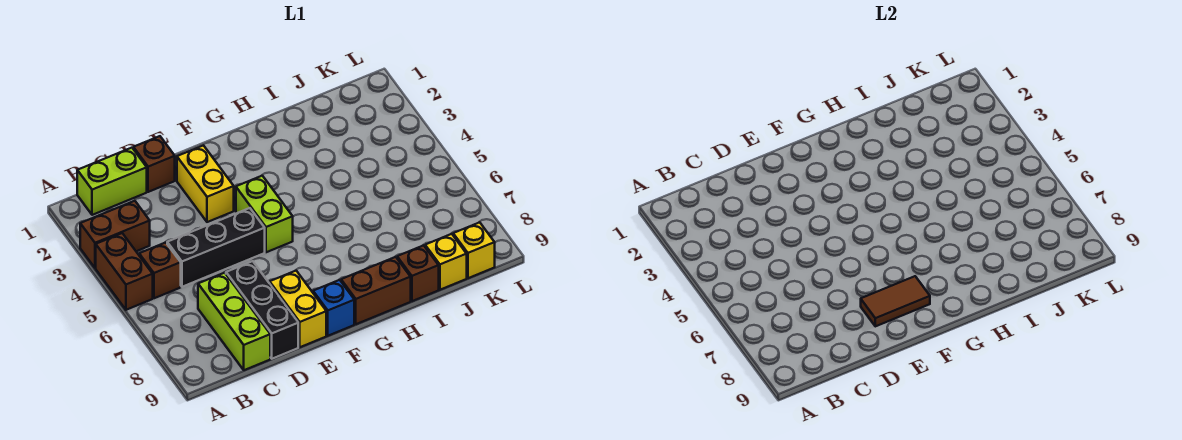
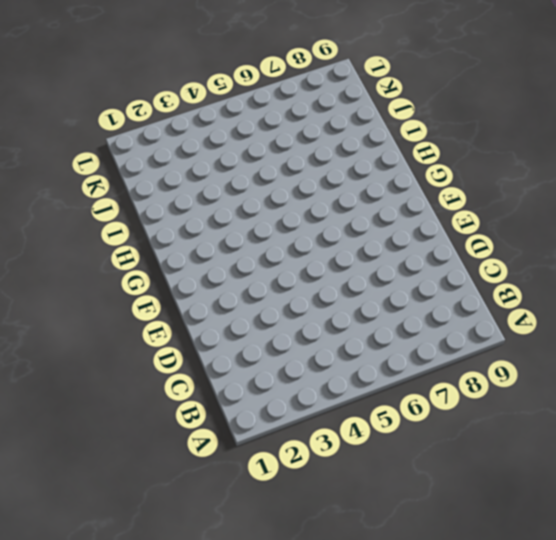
none -> brown 1x2 brick [80,201,150,268]
none -> brown 1x2 brick [96,233,153,310]
none -> lime 1x2 brick [77,148,147,215]

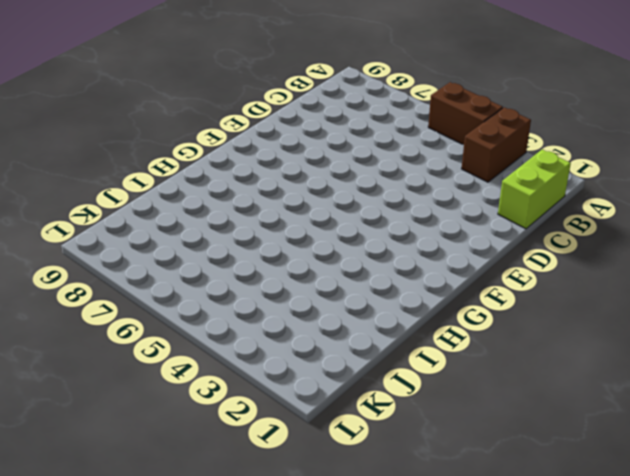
none -> brown 1x1 brick [139,243,181,298]
none -> black 1x3 brick [167,208,265,287]
none -> lime 1x3 brick [198,273,270,370]

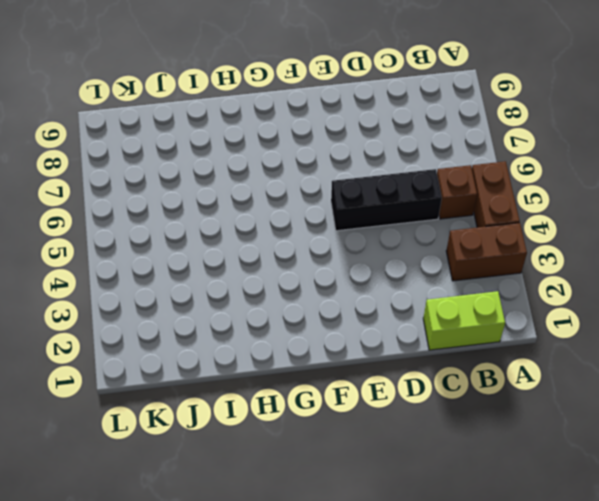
none -> lime 1x3 brick [198,273,270,370]
none -> brown 1x1 brick [133,136,175,192]
none -> black 1x3 brick [226,261,298,359]

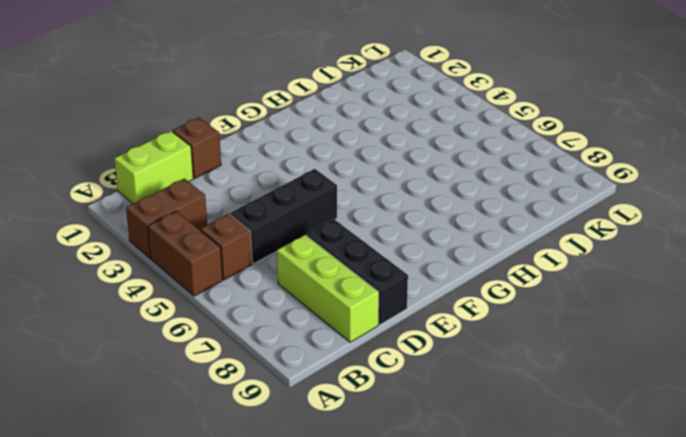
none -> yellow 1x2 brick [177,145,234,222]
none -> yellow 1x2 brick [270,271,326,347]
none -> lime 1x2 brick [236,176,293,252]

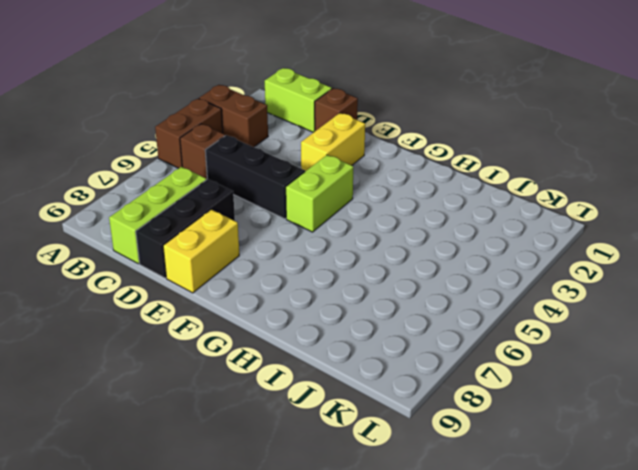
none -> blue 1x1 brick [313,280,354,336]
none -> brown 1x2 brick [341,257,411,324]
none -> brown 1x1 brick [397,245,439,301]

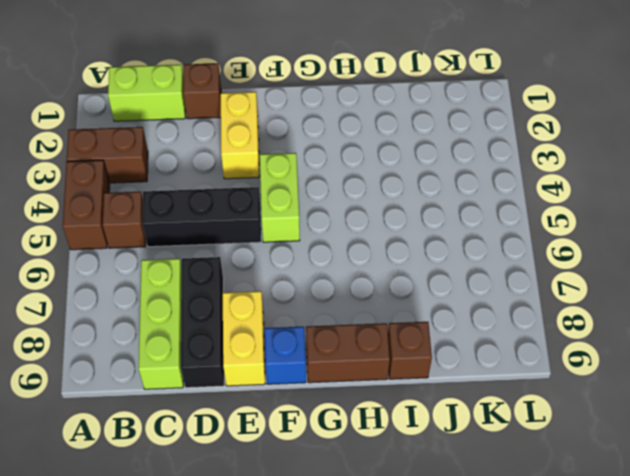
none -> yellow 1x1 brick [425,234,467,290]
none -> yellow 1x1 brick [453,222,495,278]
none -> brown 1x2 tile [861,276,930,326]

